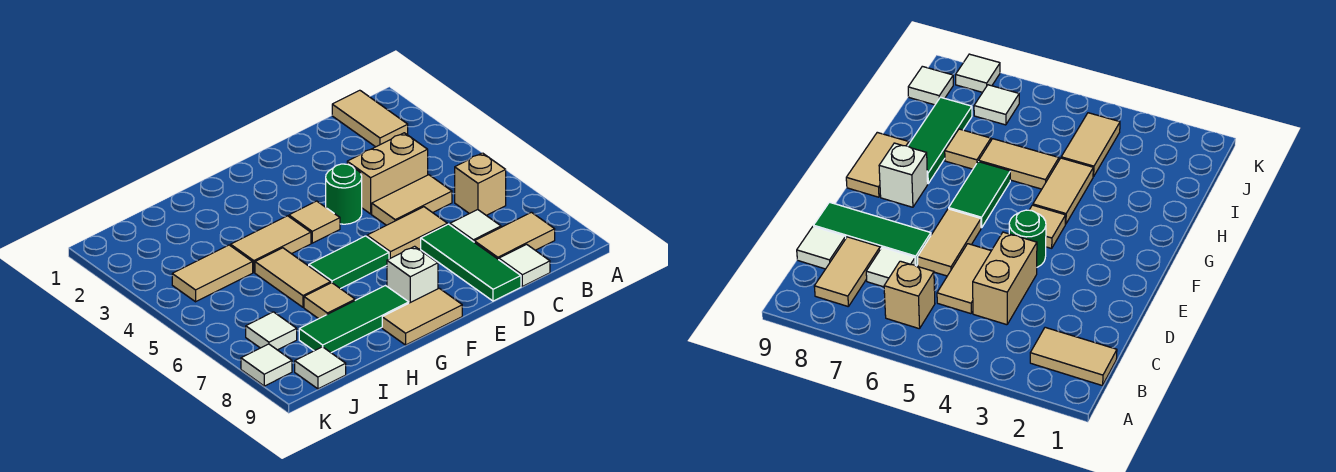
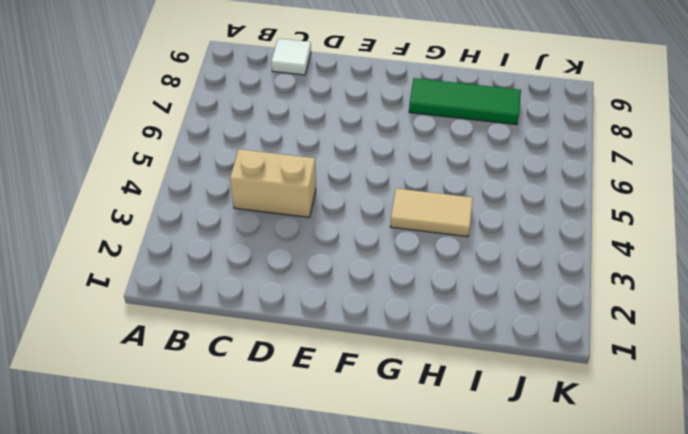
none -> tan 1x2 tile [332,90,408,147]
none -> tan 1x1 brick [455,153,506,215]
none -> tan 1x2 tile [474,212,555,260]

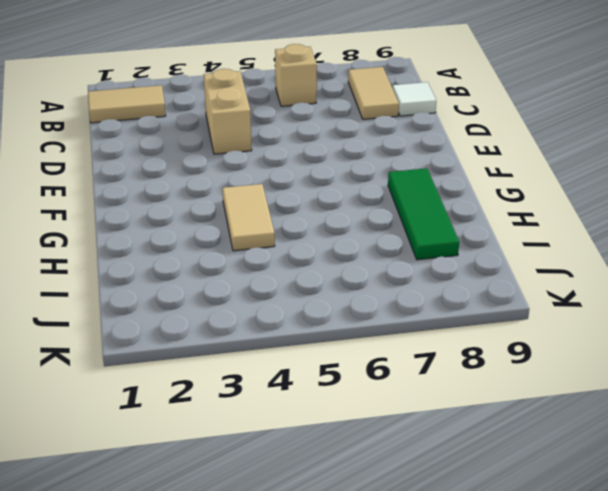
none -> tan 1x2 tile [372,175,452,225]
none -> white 1x1 tile [450,210,501,242]
none -> tan 1x2 tile [367,207,447,259]

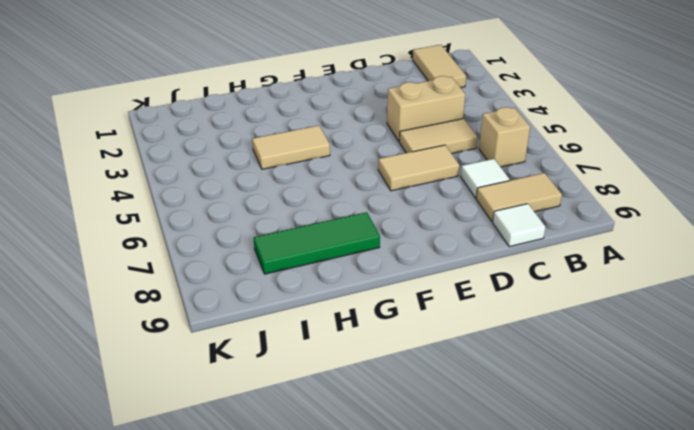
none -> green 1x3 tile [421,224,521,301]
none -> green 1x1 round brick [326,164,362,224]
none -> tan 1x1 tile [289,201,340,243]

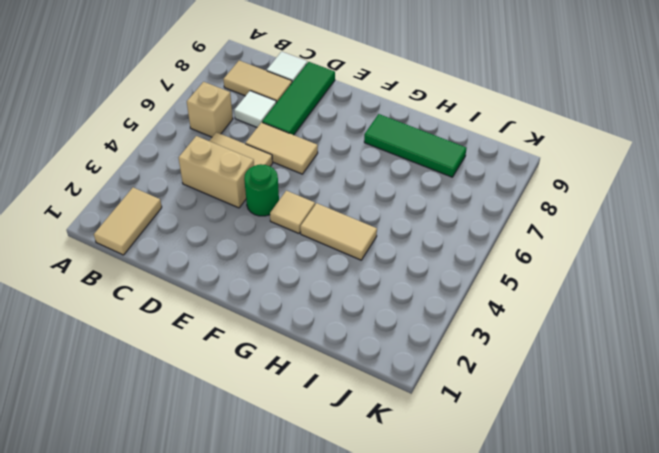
none -> green 1x2 tile [309,236,389,289]
none -> white 1x1 brick [387,246,438,303]
none -> tan 1x2 tile [382,288,462,345]

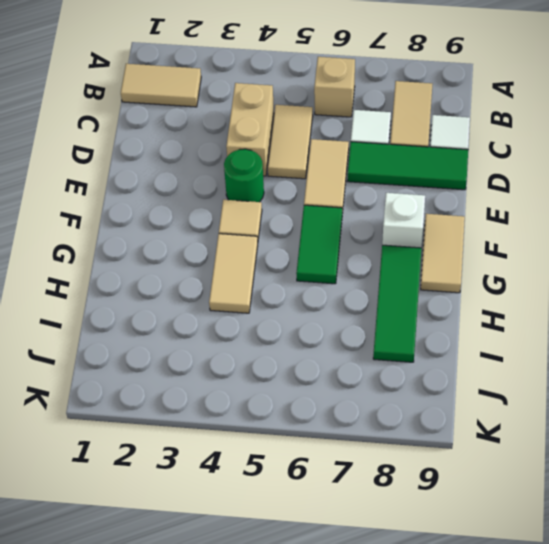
none -> tan 1x2 tile [255,248,331,307]
none -> tan 1x1 tile [304,283,355,319]
none -> tan 1x2 tile [172,245,253,302]

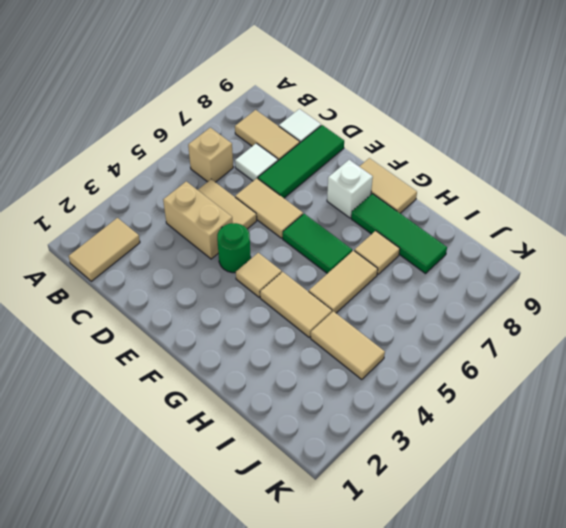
none -> white 1x1 tile [246,312,297,350]
none -> white 1x1 tile [295,347,346,389]
none -> white 1x1 tile [241,344,292,386]

